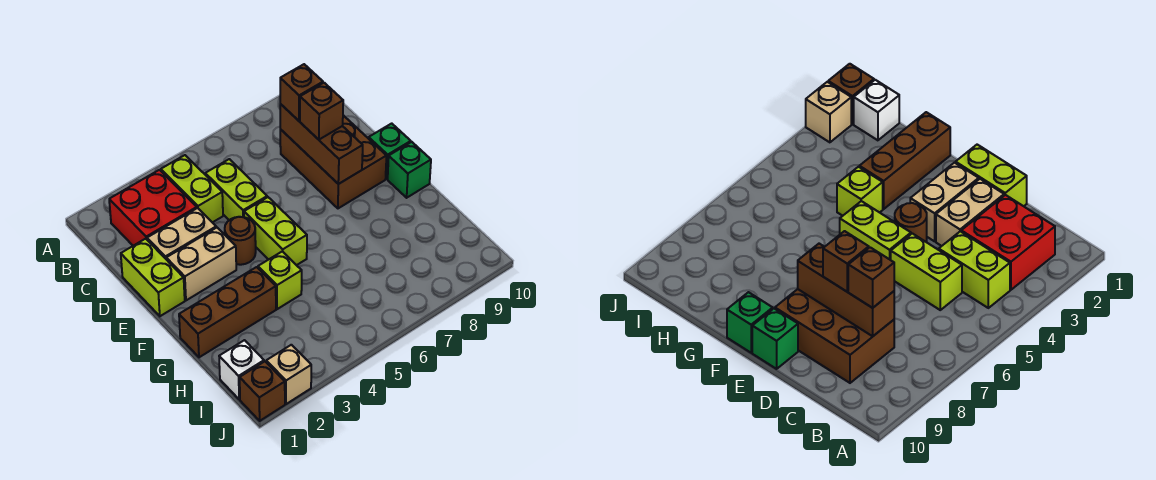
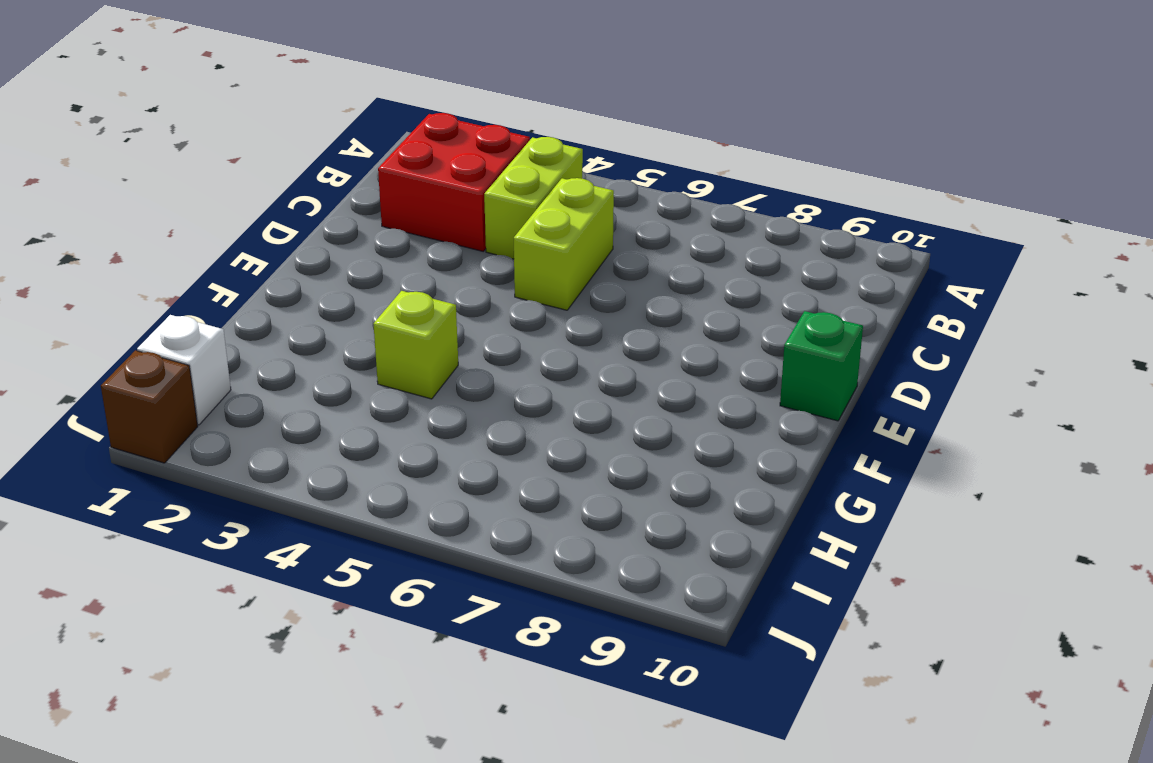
none -> brown 2x3 brick [280,115,386,208]
none -> lime 1x2 brick [121,239,185,316]
none -> tan 1x2 brick [147,208,216,259]

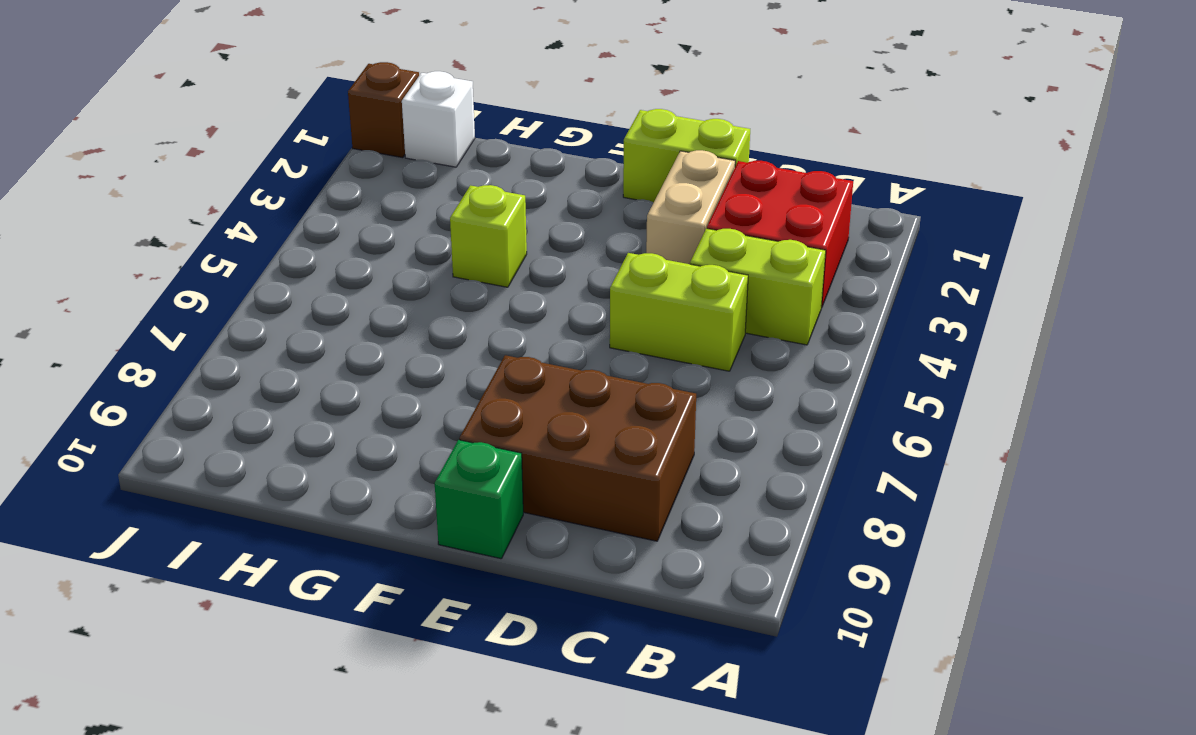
none -> tan 1x2 brick [166,228,236,300]
none -> brown 1x1 round brick [225,217,256,265]
none -> lime 1x2 brick [244,197,307,265]

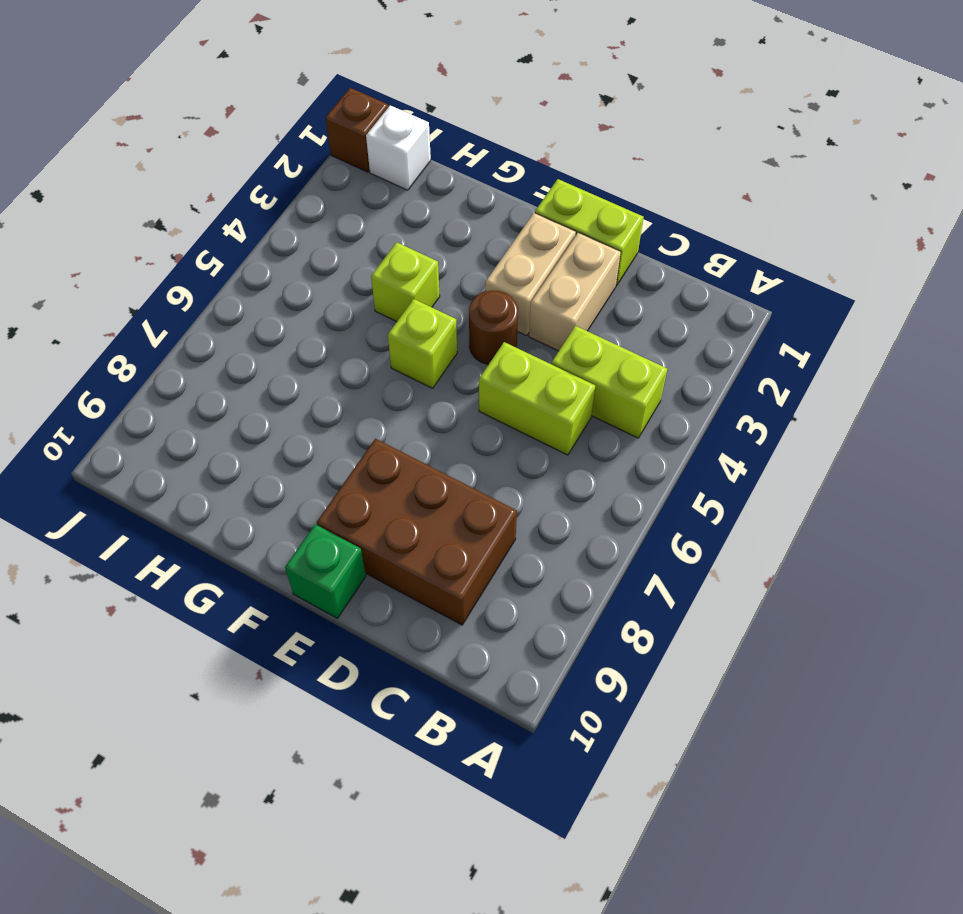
lime 1x1 brick [388,299,457,388] -> lime 1x2 brick [244,197,307,265]
none -> red 2x2 brick [109,170,197,246]
none -> green 1x1 brick [388,142,431,198]
none -> brown 1x3 brick [179,267,276,357]

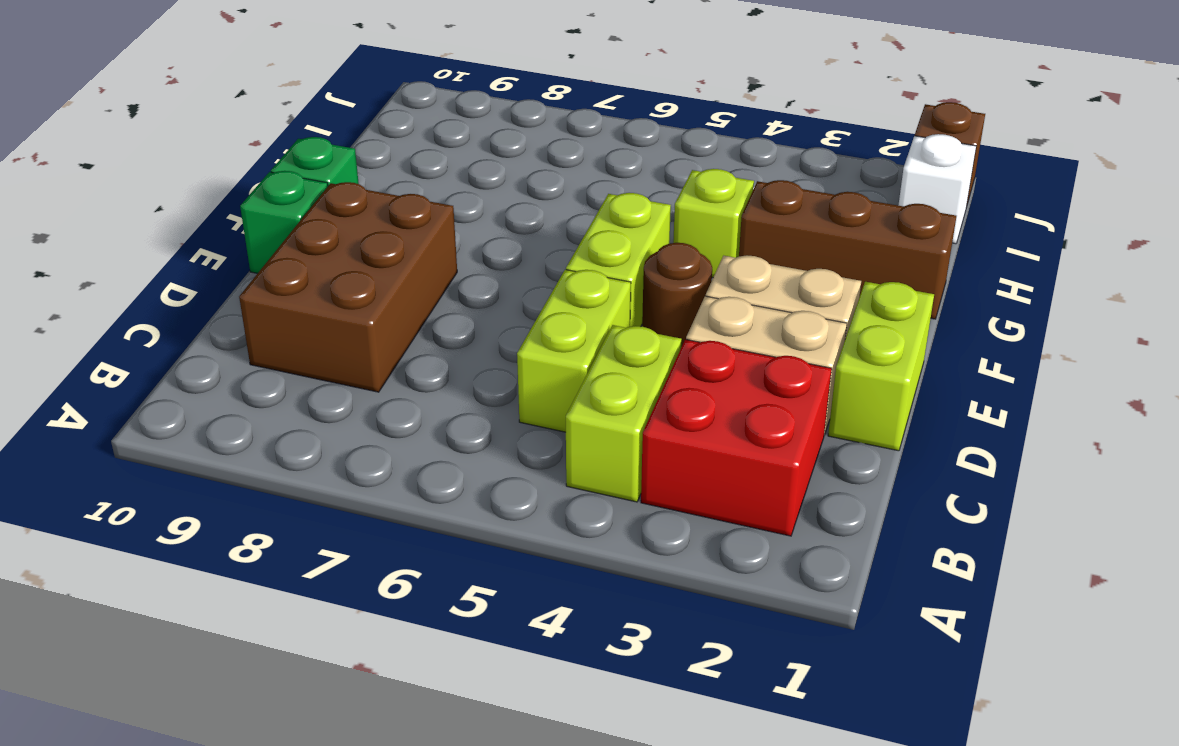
none -> tan 1x1 brick [266,345,311,404]
none -> brown 1x3 brick [280,104,363,184]
none -> brown 1x1 brick [280,64,323,121]

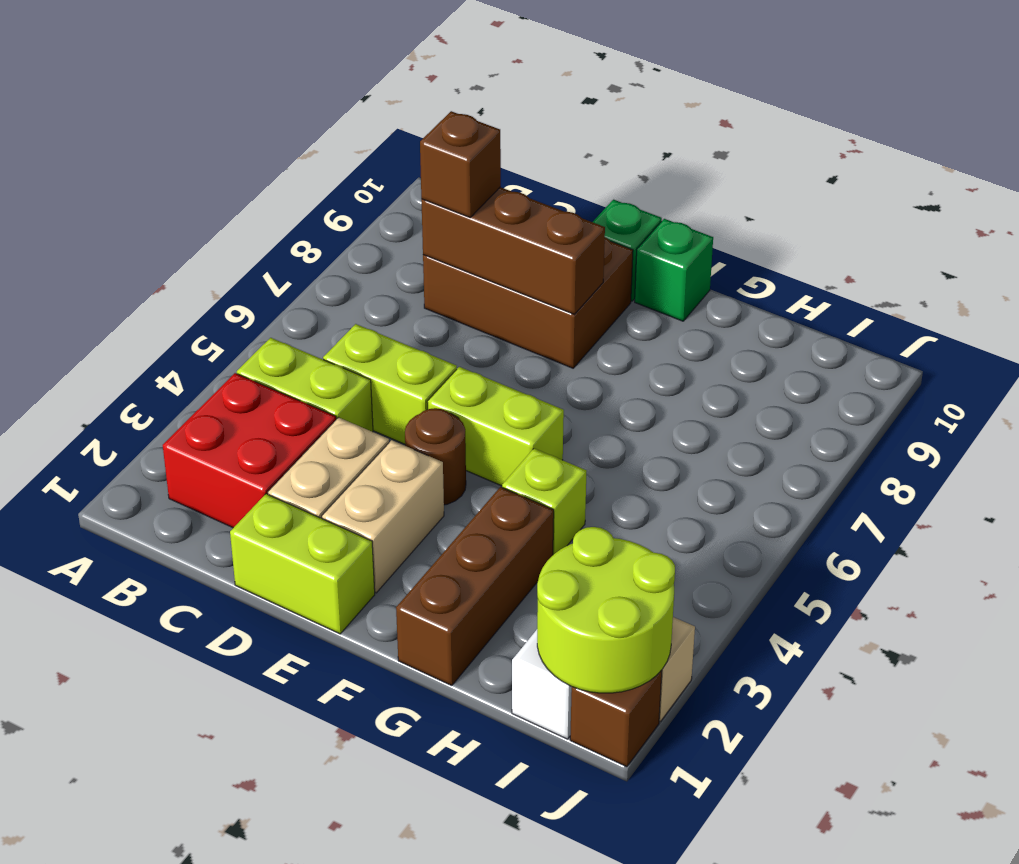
lime 2x2 round brick [537,527,675,693] -> none
none -> brown 1x1 brick [300,83,343,140]

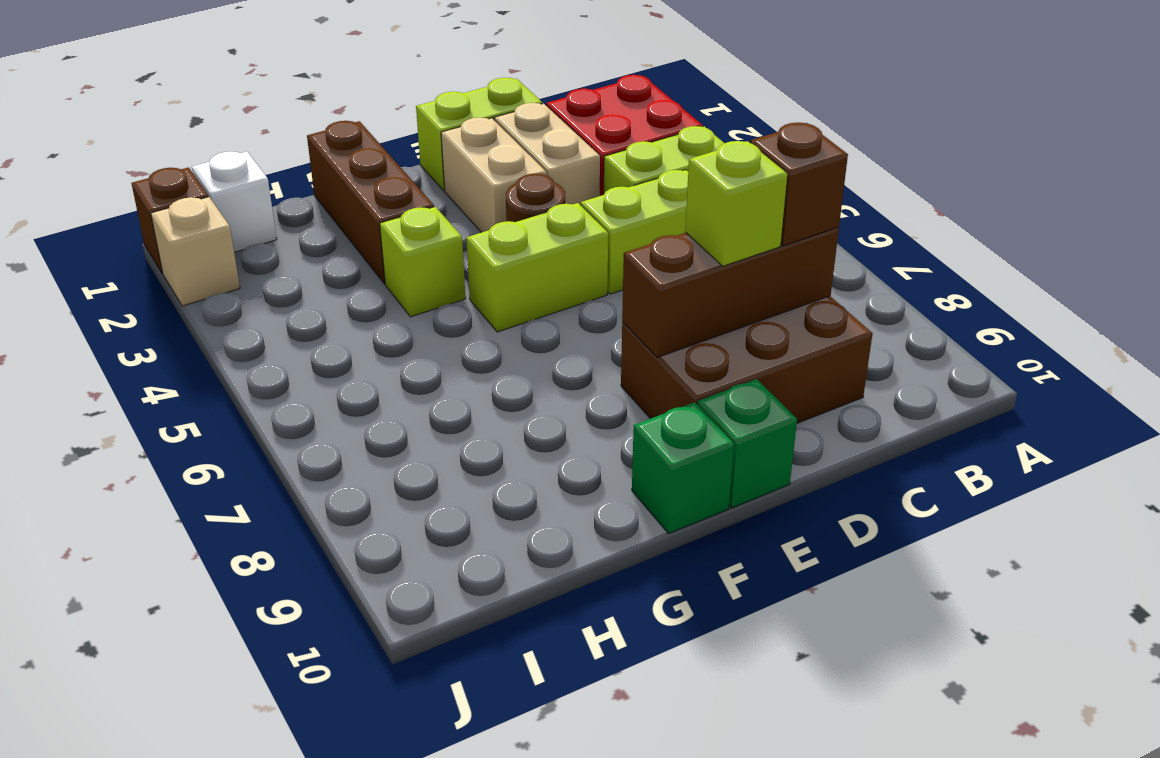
lime 1x1 brick [685,141,787,266] -> brown 1x1 brick [300,83,343,140]

